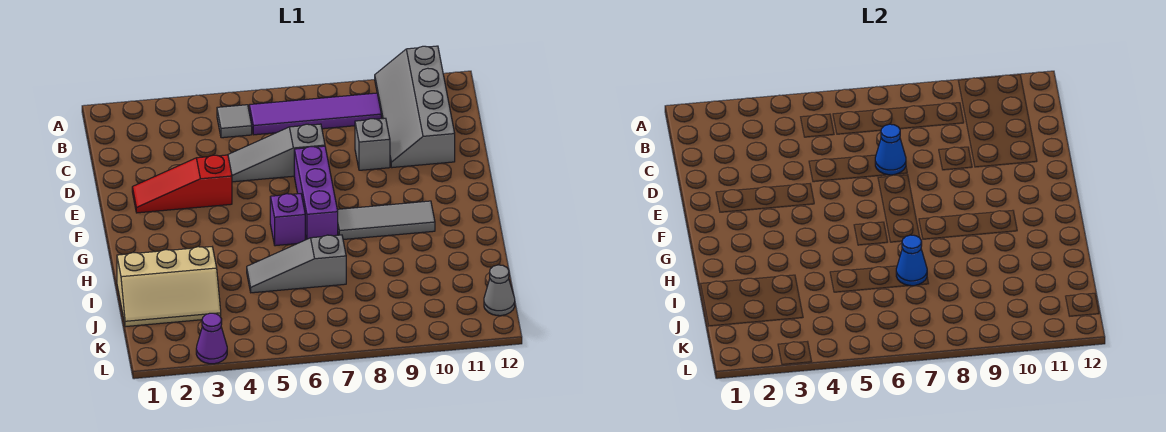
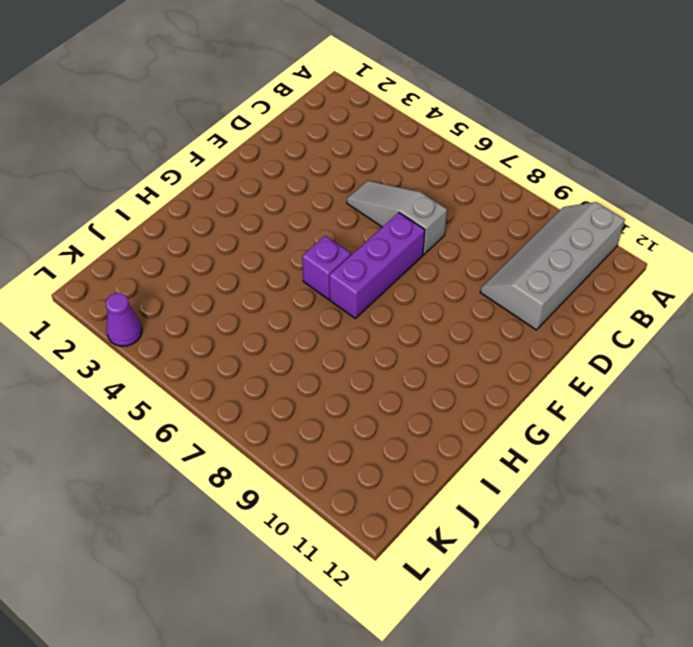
none -> grey 1x1 tile [217,105,252,138]
none -> purple 1x4 tile [249,93,381,135]
none -> grey 1x1 brick [355,118,390,170]

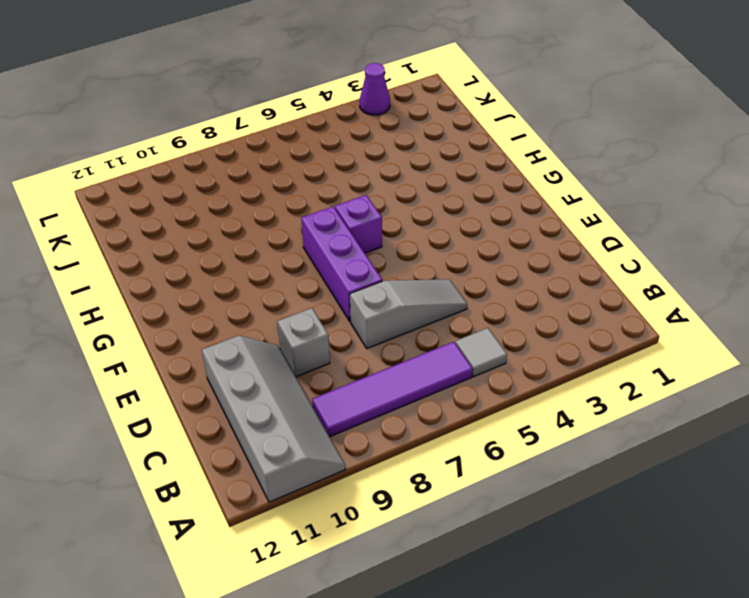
none -> red 1x3 slope [132,155,232,213]
none -> grey 1x3 tile [337,201,435,240]
none -> tan 2x3 slope [117,247,221,327]

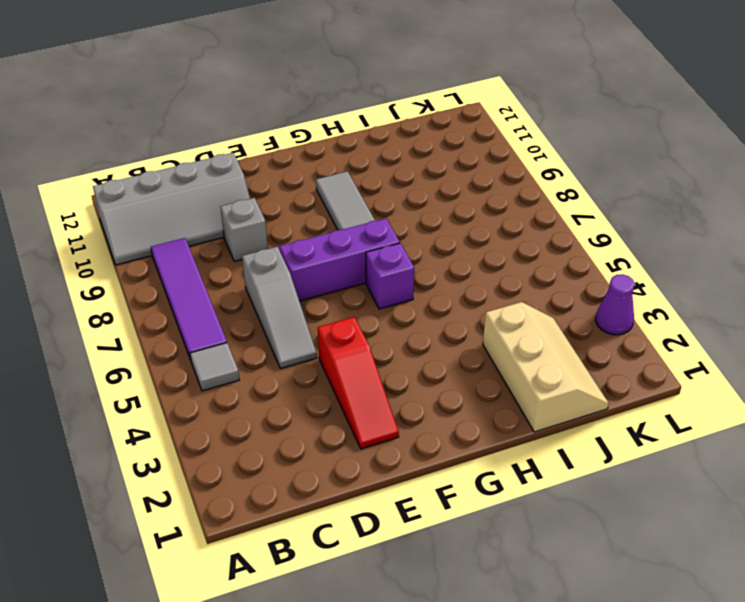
none -> grey 1x3 slope [247,235,346,293]
none -> grey 1x1 cone [484,265,515,316]
none -> blue 1x1 cone [875,124,906,175]

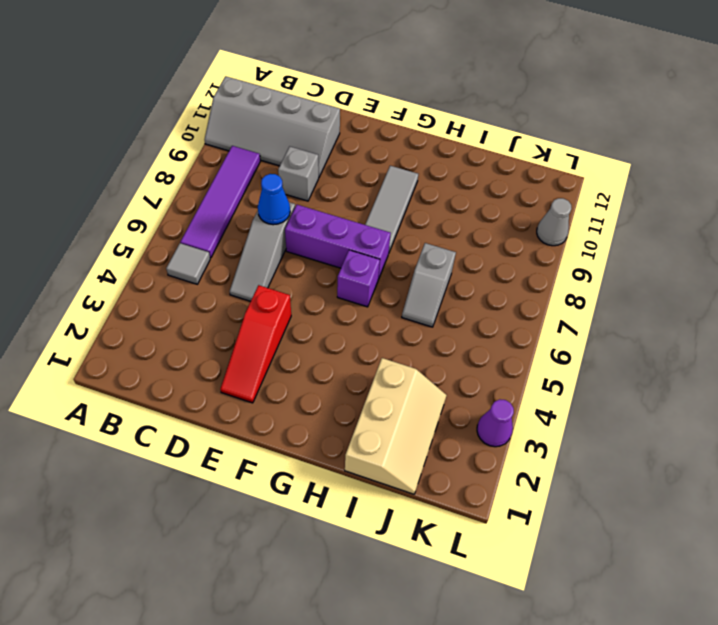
grey 1x2 slope [402,243,456,327] -> grey 1x3 slope [247,235,346,293]
grey 1x1 cone [537,198,572,246] -> grey 1x1 cone moved to [484,265,515,316]
none -> blue 1x1 cone [896,235,927,286]

